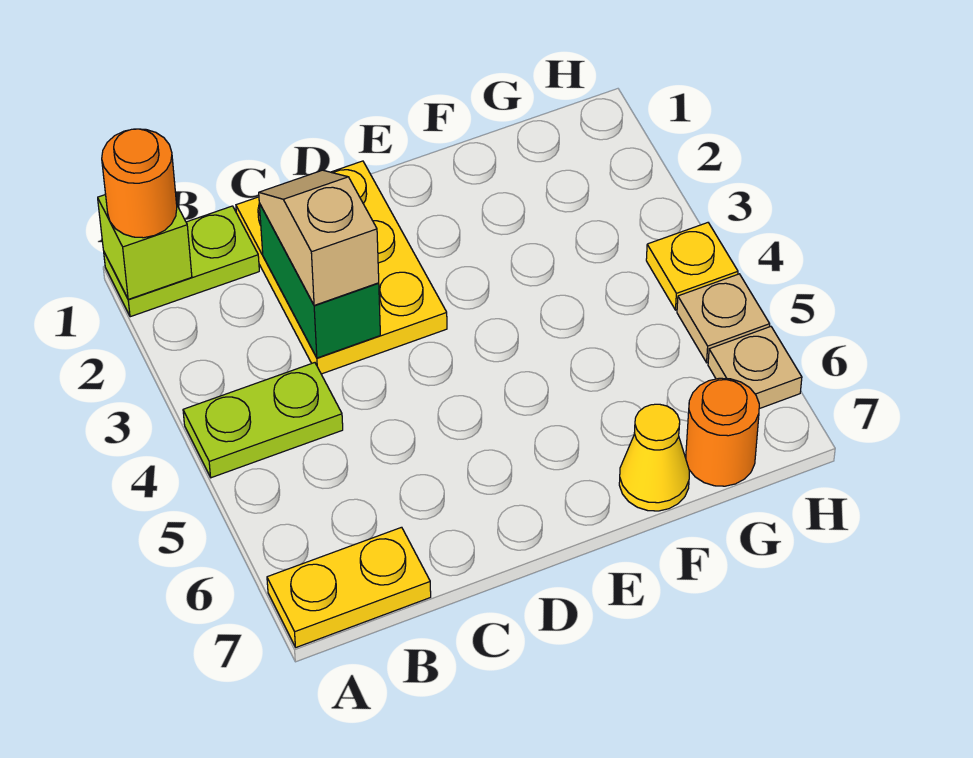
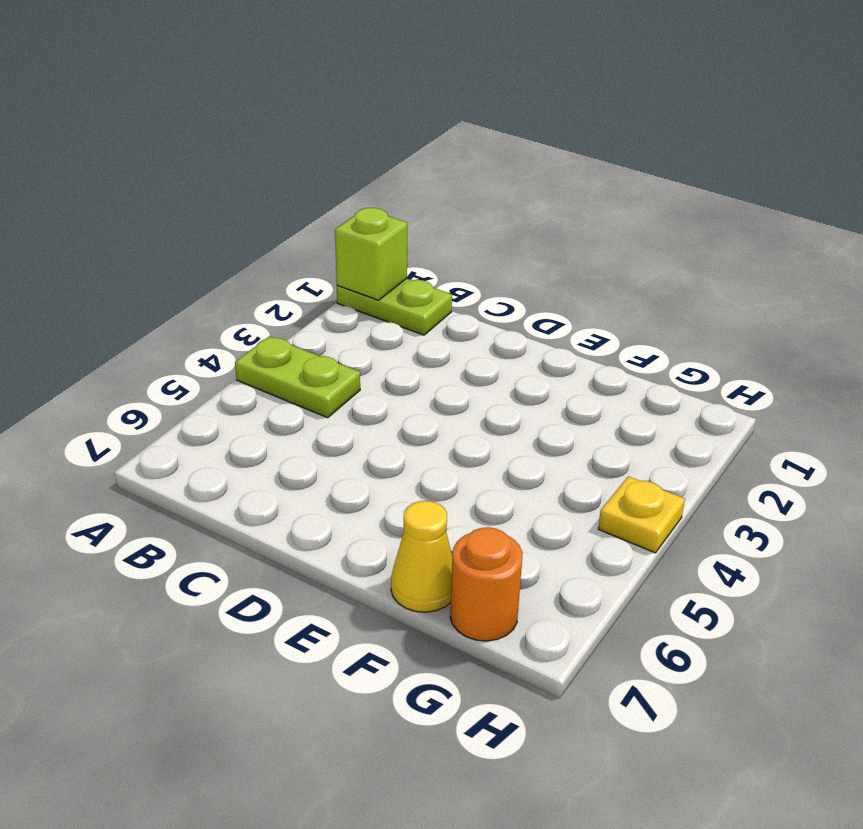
none -> yellow 1x2 plate [267,527,431,647]
none -> yellow 2x3 plate [236,161,447,374]
none -> tan 1x1 plate [677,274,770,363]

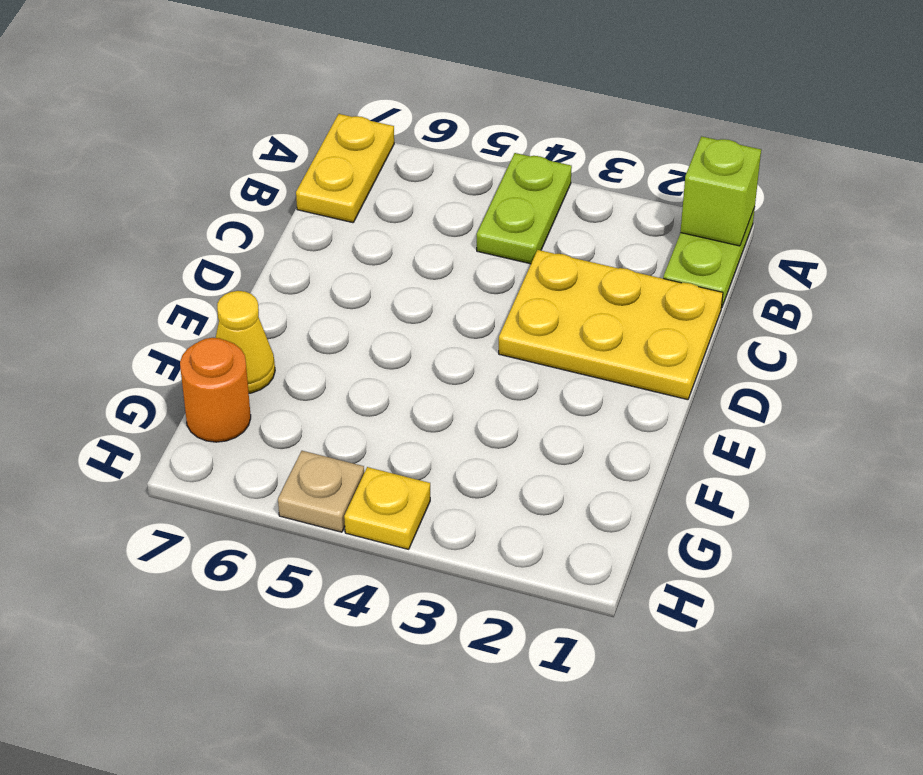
none -> tan 1x1 plate [708,327,802,409]
none -> green 1x2 brick [259,203,380,358]
none -> orange 1x1 round brick [102,129,177,238]

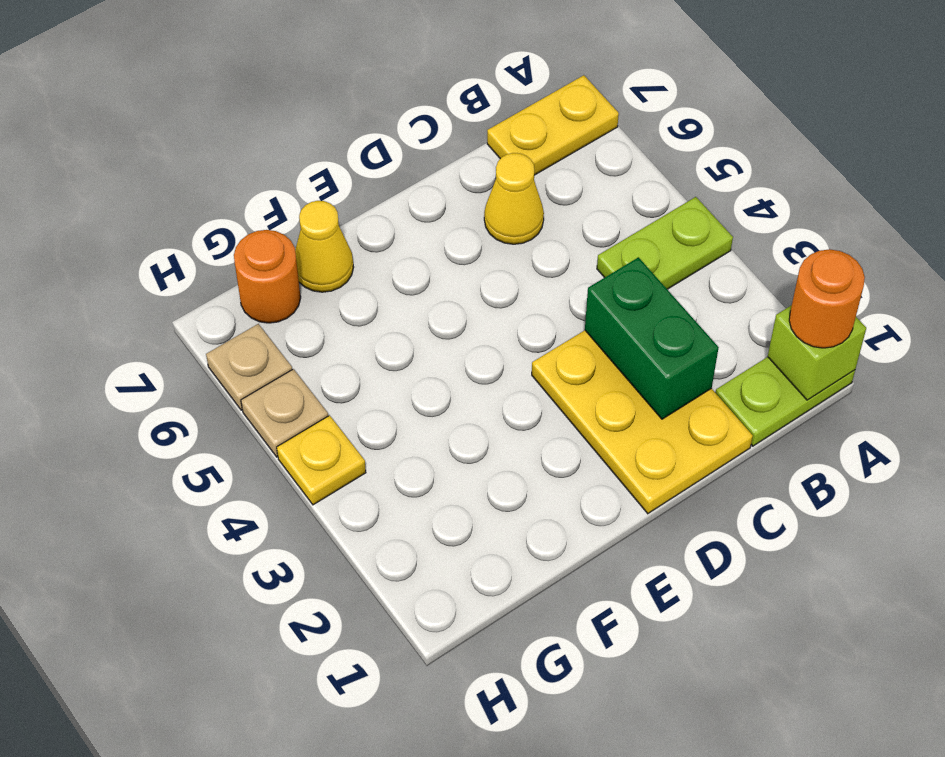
yellow 1x1 cone [484,153,544,244] -> none
none -> tan 1x2 slope [259,170,379,305]

